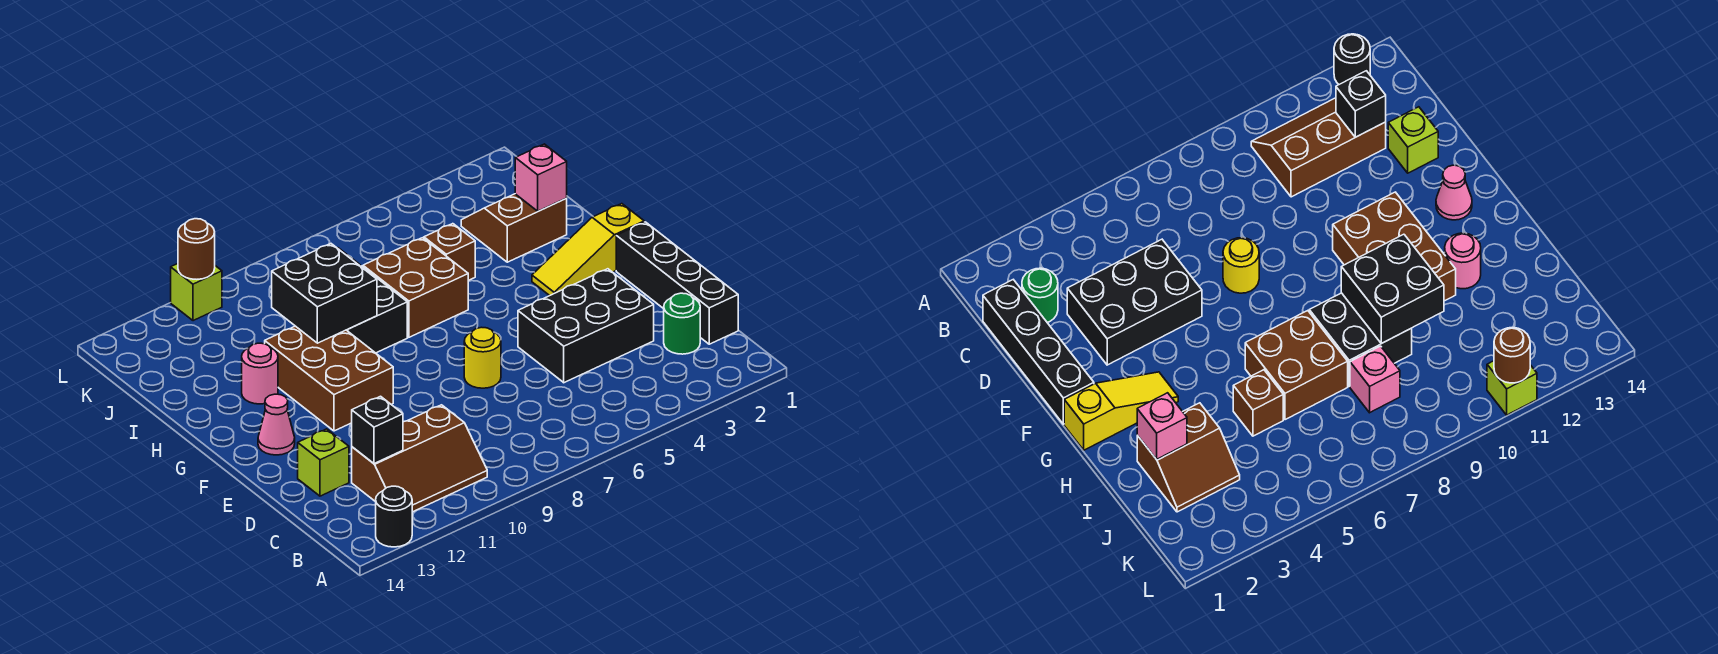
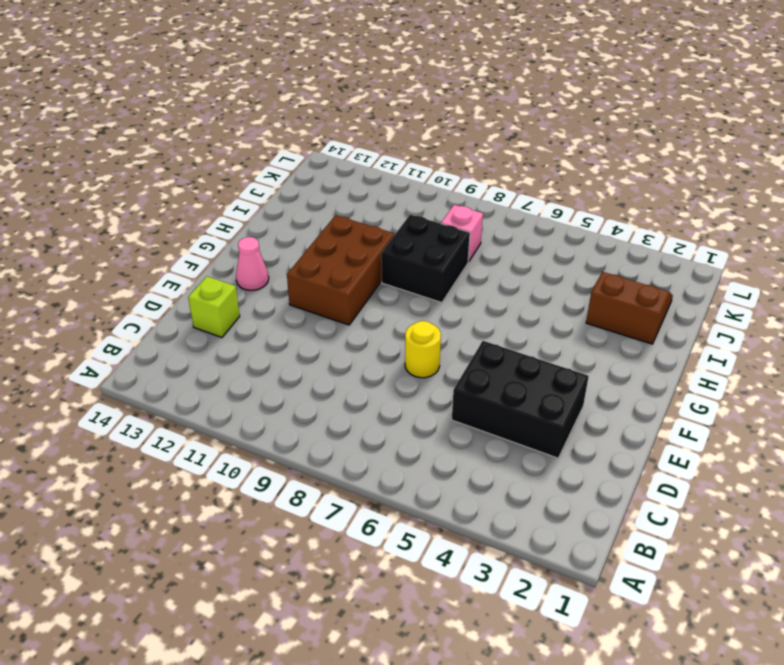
none -> black 1x1 round brick [376,486,412,547]
none -> brown 2x3 slope [352,405,487,512]
none -> black 1x4 brick [616,222,738,344]

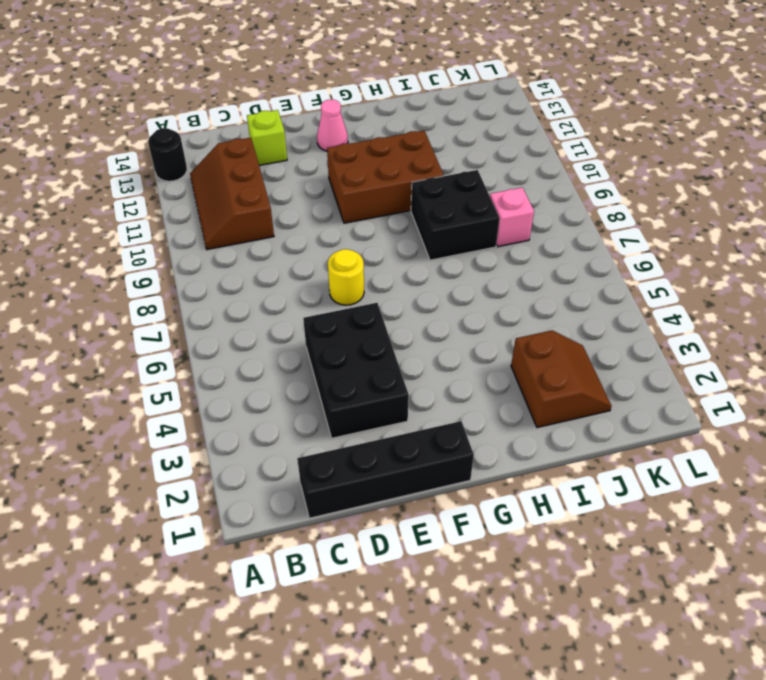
none -> green 1x1 round brick [664,293,700,354]
none -> yellow 1x3 slope [532,204,644,296]
none -> brown 2x2 brick [363,238,468,337]

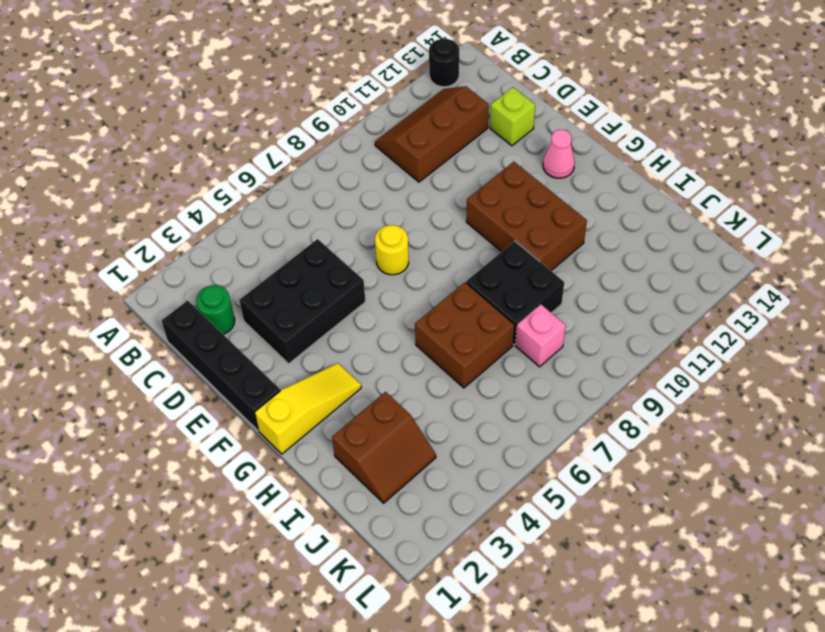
none -> pink 1x1 round brick [242,343,278,404]
none -> brown 1x1 brick [424,224,475,281]
none -> lime 1x1 brick [171,264,222,321]

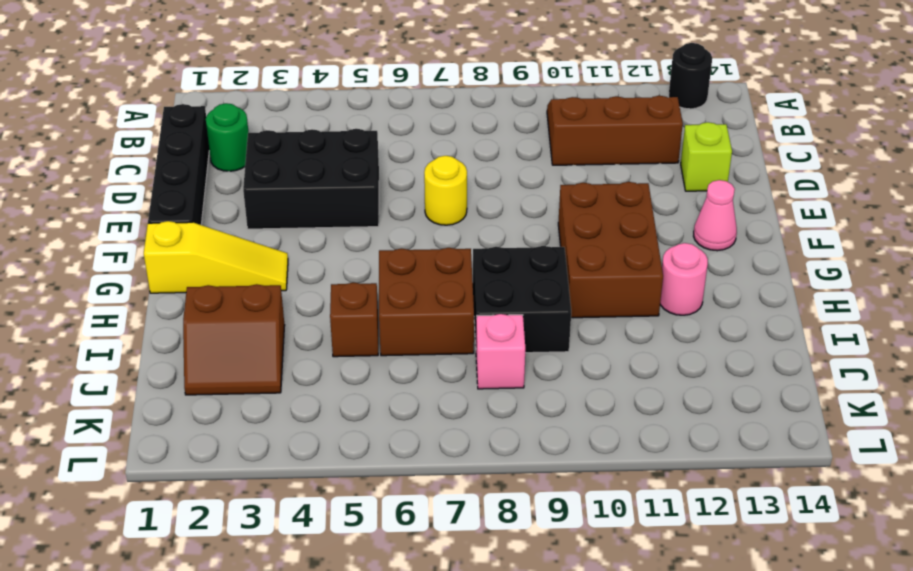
none -> lime 1x1 brick [171,264,222,321]
none -> black 1x1 brick [352,396,403,464]
none -> black 2x2 brick [272,244,377,343]

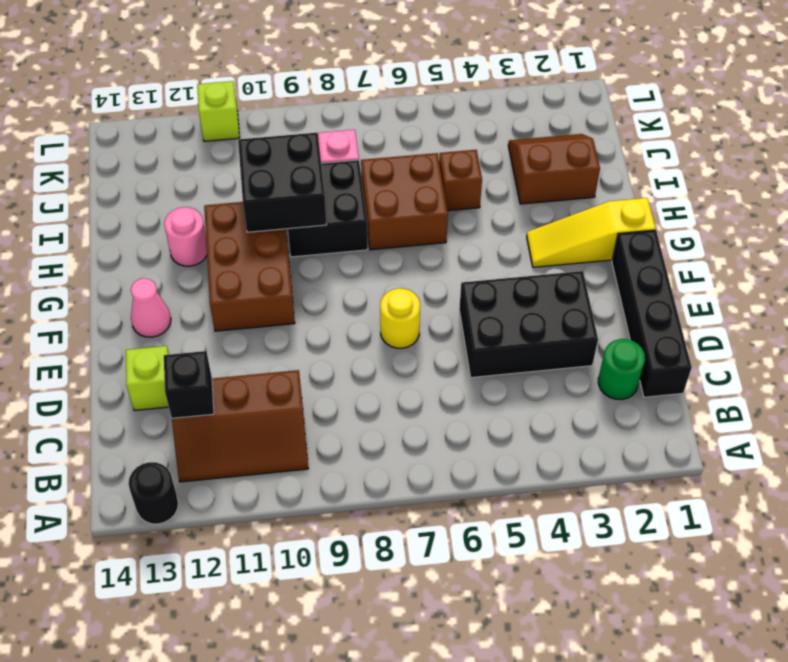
none -> pink 1x1 brick [515,144,567,211]
none -> brown 1x1 round brick [178,219,215,279]

